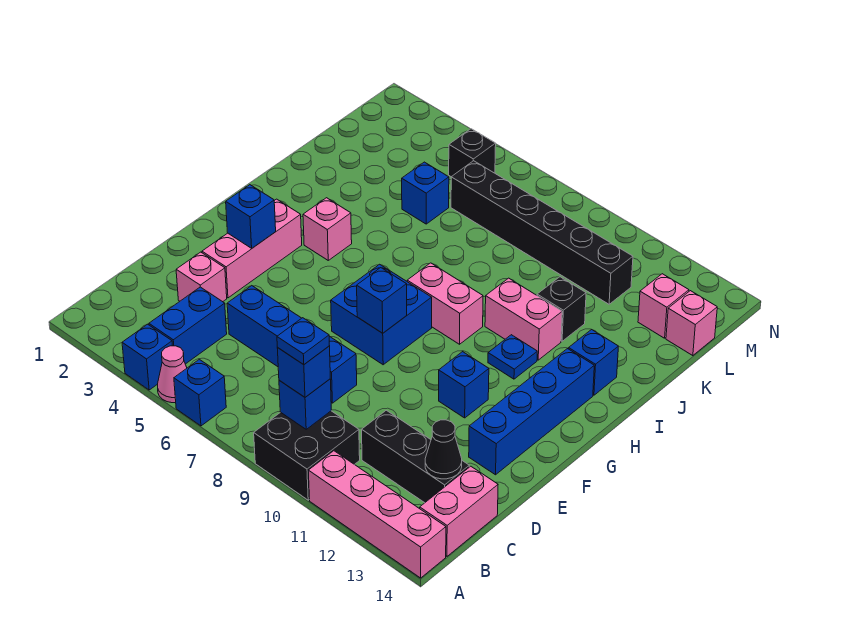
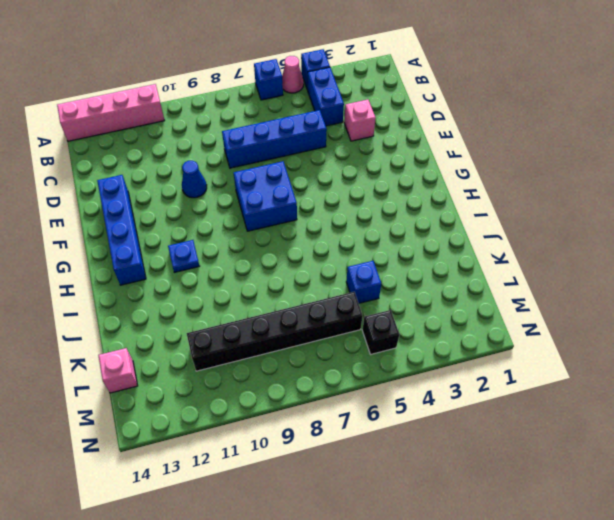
blue 1x1 cone [182,161,207,198] -> none
none -> black 2x2 brick [254,411,360,500]
none -> pink 1x2 brick [420,466,498,556]
none -> black 1x3 brick [362,410,469,503]
none -> pink 1x3 brick [202,199,302,298]

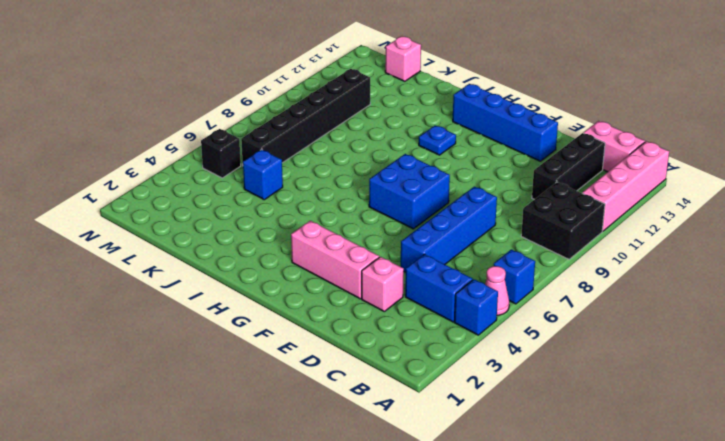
none -> blue 1x1 brick [439,352,489,418]
none -> pink 1x1 brick [303,198,352,260]
none -> pink 1x2 brick [407,263,483,344]
none -> pink 1x2 brick [485,278,562,360]

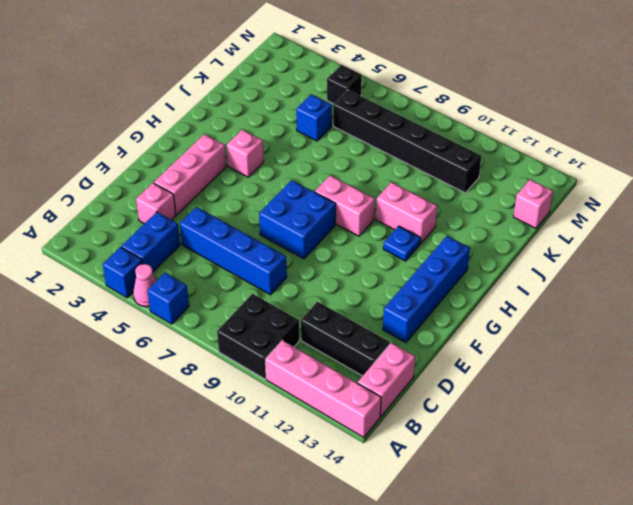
none -> blue 1x1 brick [439,352,489,418]
none -> blue 1x1 brick [569,329,618,395]
none -> black 1x1 brick [537,277,586,341]
none -> pink 1x1 brick [638,274,689,338]

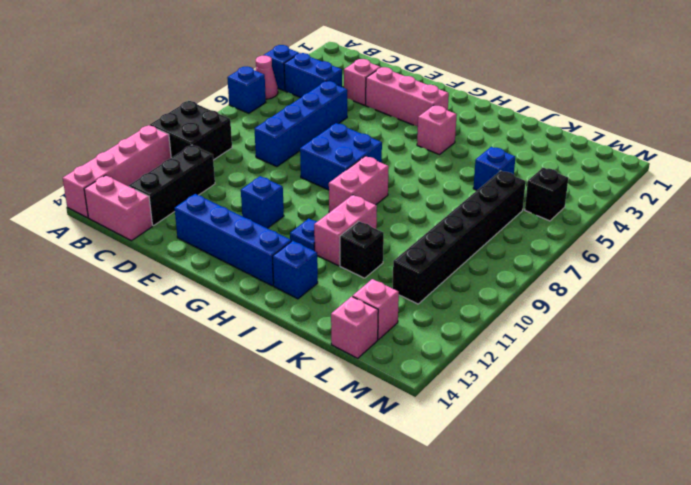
none -> blue 1x1 brick [279,379,331,429]
none -> black 1x1 cone [425,420,462,479]
none -> blue 1x1 brick [226,185,276,248]
none -> blue 1x1 brick [357,268,407,333]

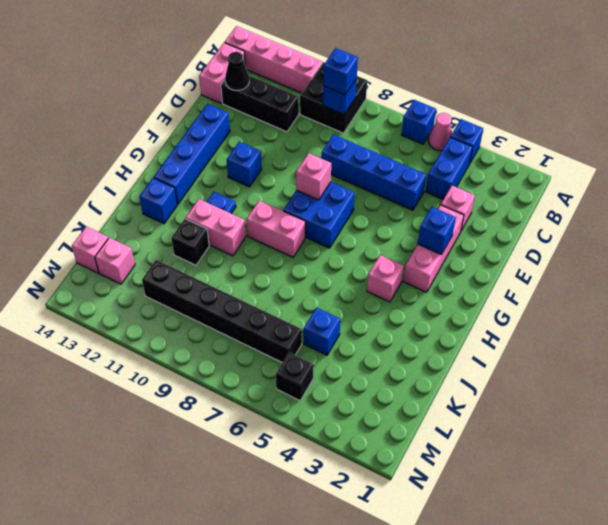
pink 1x1 brick [296,153,331,200] -> blue 1x1 brick [357,268,407,333]
none -> blue 1x1 plate [277,318,329,364]

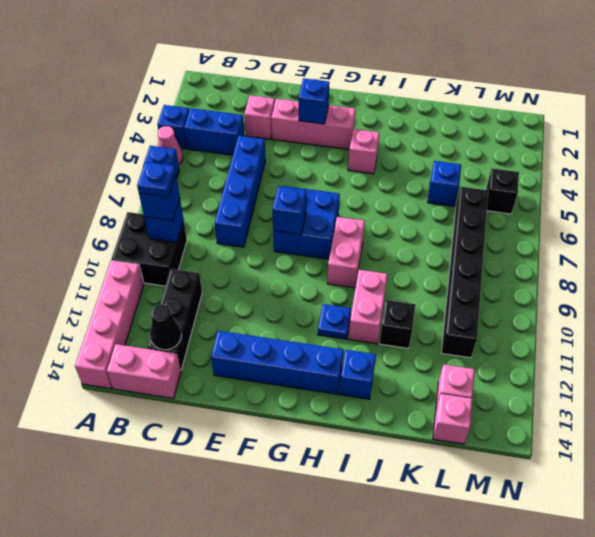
none -> blue 1x1 brick [439,352,489,418]

